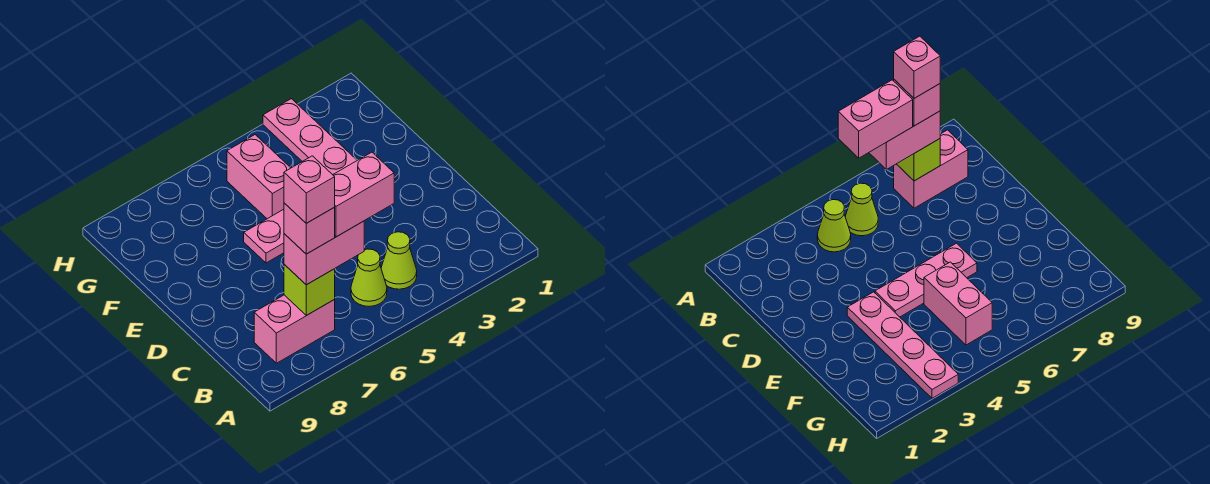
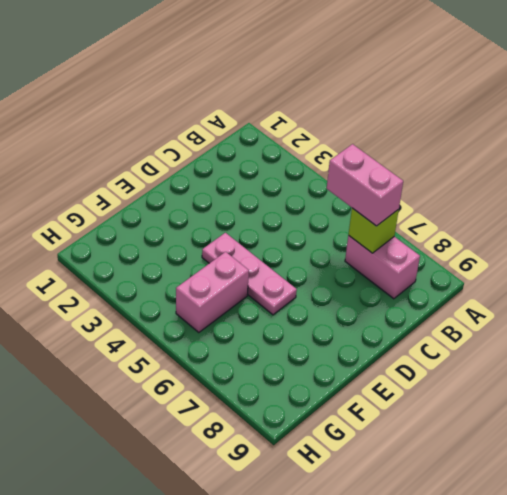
none -> lime 1x1 cone [381,232,417,289]
none -> lime 1x1 cone [351,249,387,306]

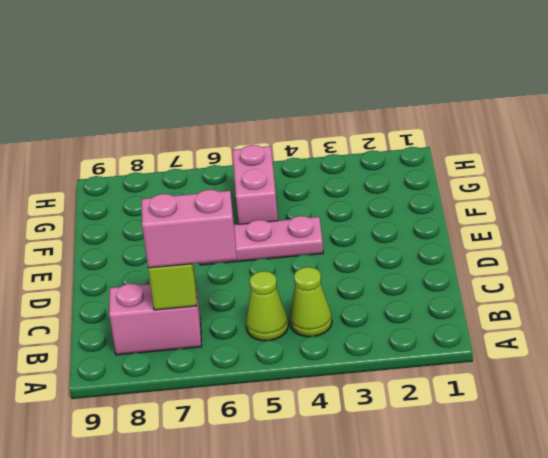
none -> pink 1x4 plate [263,99,357,175]
none -> pink 1x2 brick [333,152,394,237]

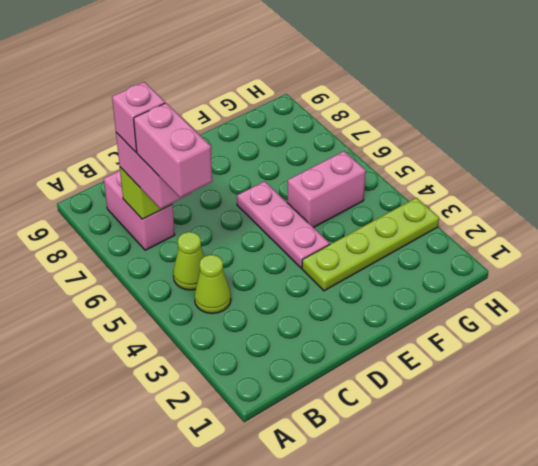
lime 1x4 plate [302,198,439,291] -> pink 1x4 plate [263,99,357,175]
none -> pink 1x1 brick [284,156,335,223]

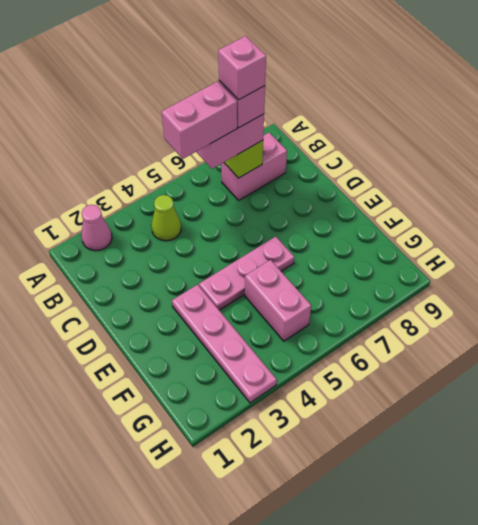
pink 1x1 cone [81,205,112,251] -> none
none -> lime 1x1 cone [351,249,387,306]

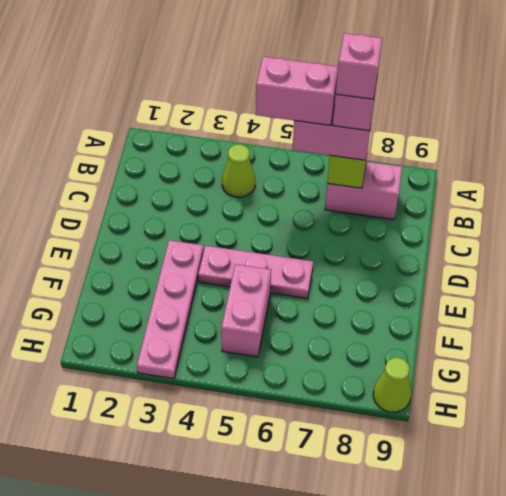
lime 1x1 cone [373,358,412,412] -> lime 1x1 cone moved to [351,249,387,306]

